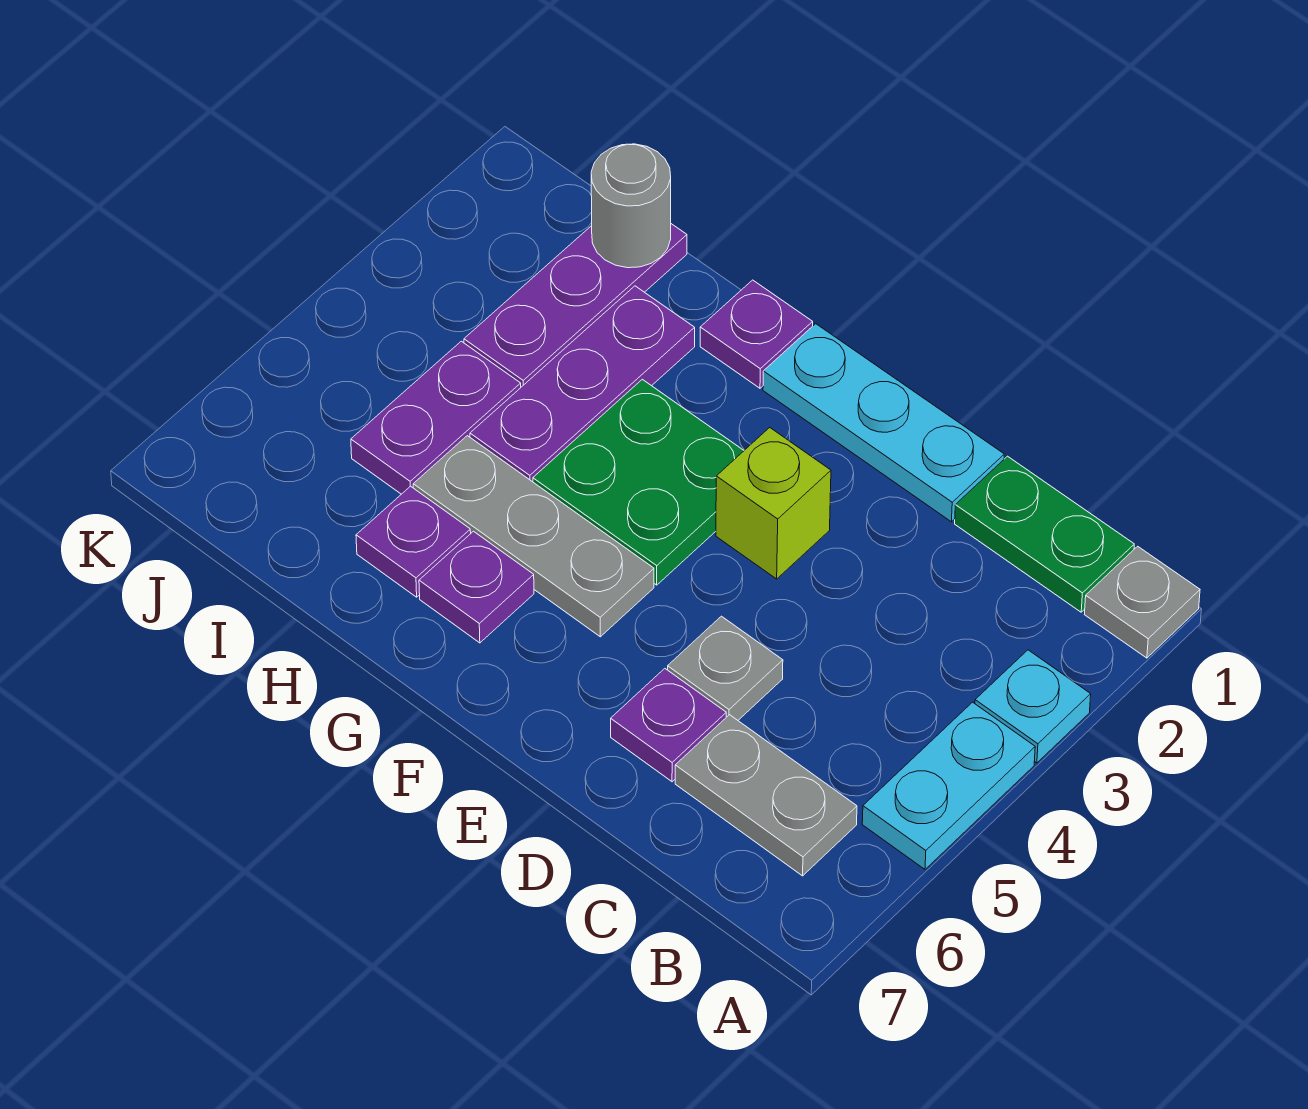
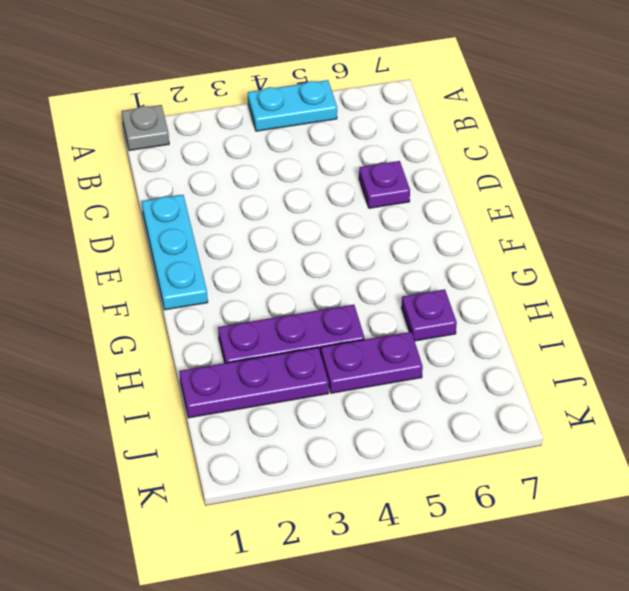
none -> cyan 1x1 plate [975,650,1091,763]
none -> green 1x2 plate [955,456,1134,612]
none -> grey 1x2 plate [675,715,857,876]

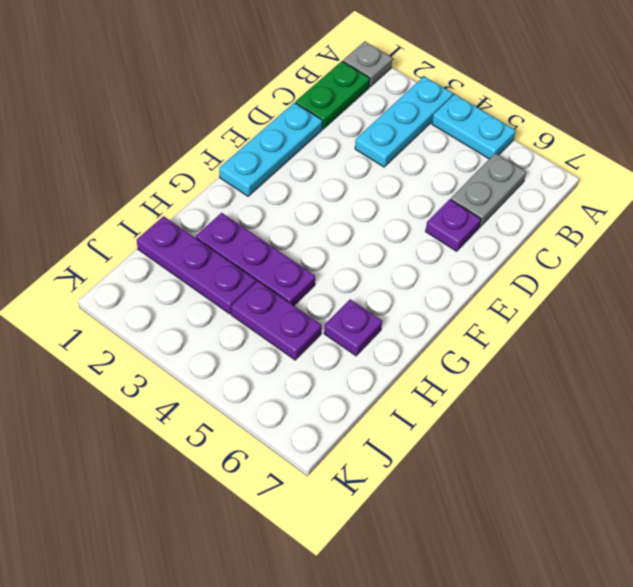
cyan 1x3 plate [355,76,453,167] -> cyan 1x1 plate [975,650,1091,763]
none -> grey 1x1 plate [668,616,783,720]
none -> lime 1x1 brick [716,428,831,579]
none -> green 2x2 plate [533,379,744,585]

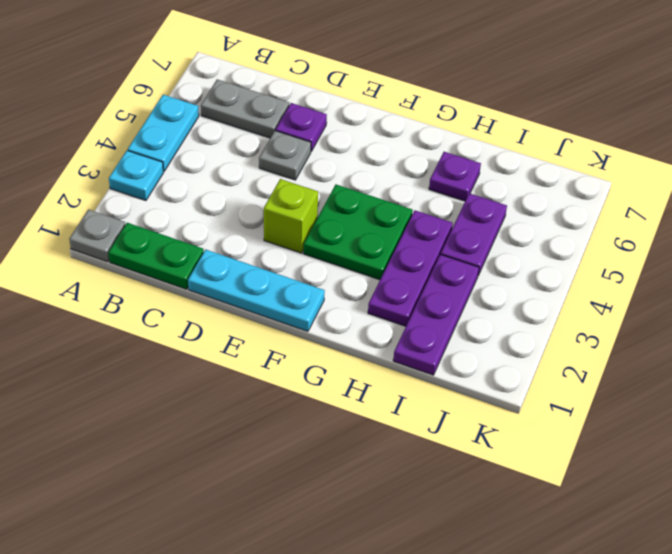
none -> grey 1x3 plate [413,436,654,637]
none -> purple 1x1 plate [700,280,813,388]
none -> purple 1x1 plate [419,531,534,643]

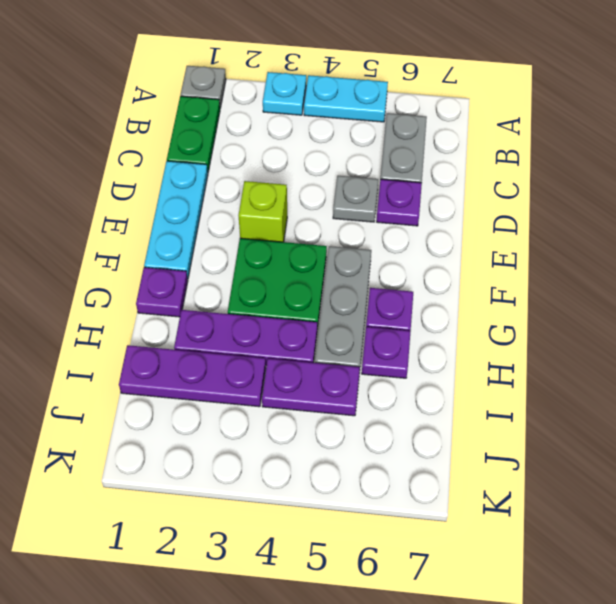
none -> grey 1x1 round brick [591,144,671,268]

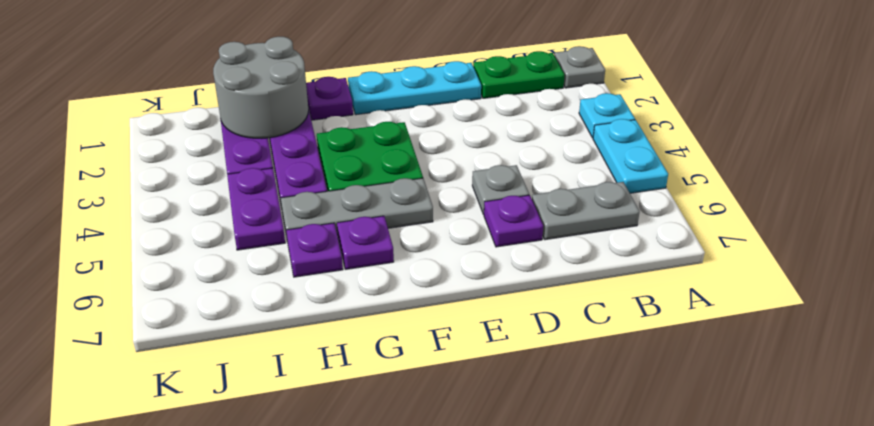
grey 2x2 round brick [213,37,309,138] -> grey 1x1 round brick [591,144,671,268]
none -> lime 1x1 brick [716,428,831,579]

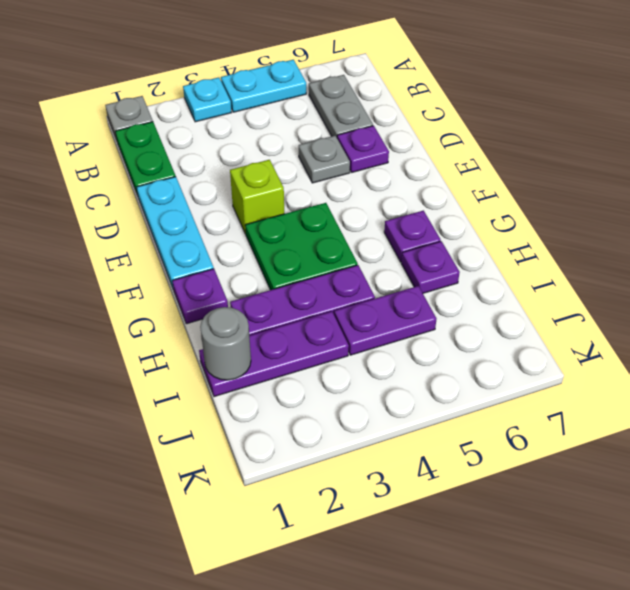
none -> grey 1x3 plate [413,436,654,637]

